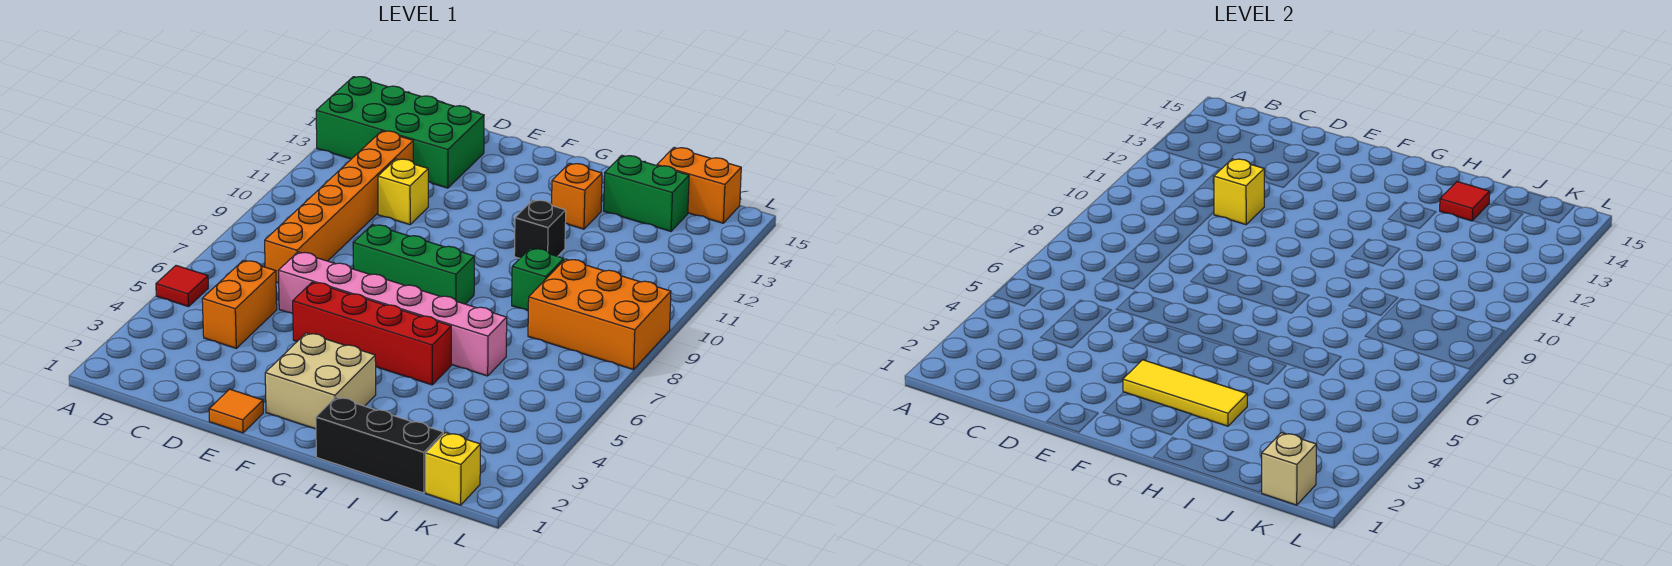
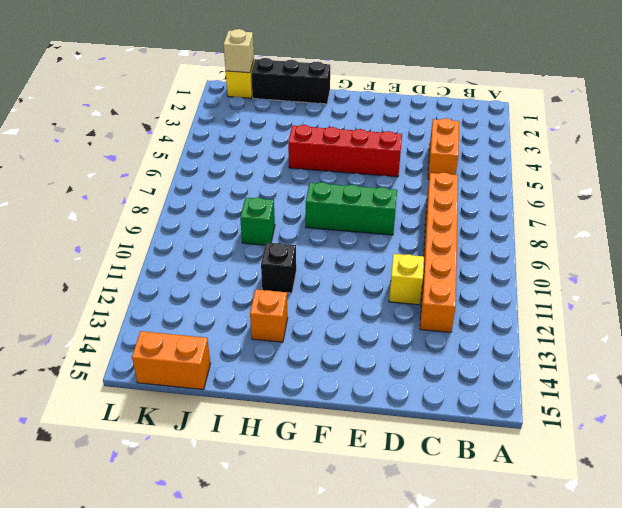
none -> red 1x1 tile [156,266,208,307]
none -> green 2x4 brick [316,77,484,188]
none -> pink 1x6 brick [278,252,507,376]

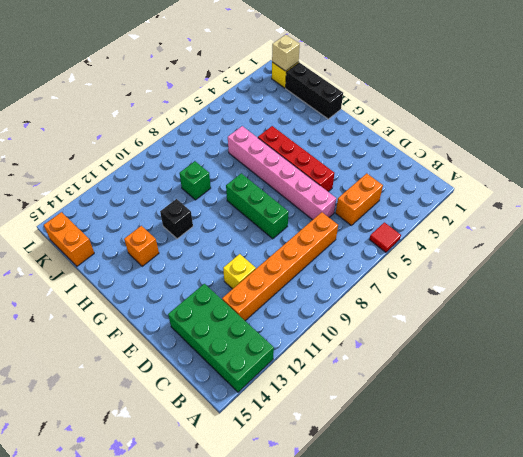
none -> orange 1x1 tile [209,389,263,433]
none -> tan 2x2 brick [265,333,376,429]
none -> green 1x2 brick [604,155,689,231]

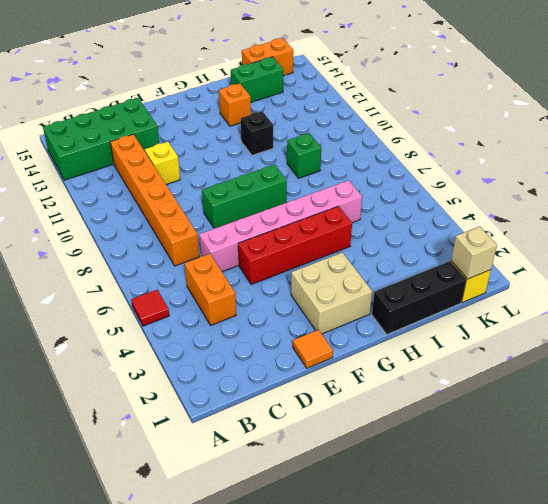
none -> orange 2x3 brick [528,259,671,370]
none -> yellow 1x1 brick [1214,159,1264,225]
none -> yellow 1x3 tile [1123,360,1247,426]

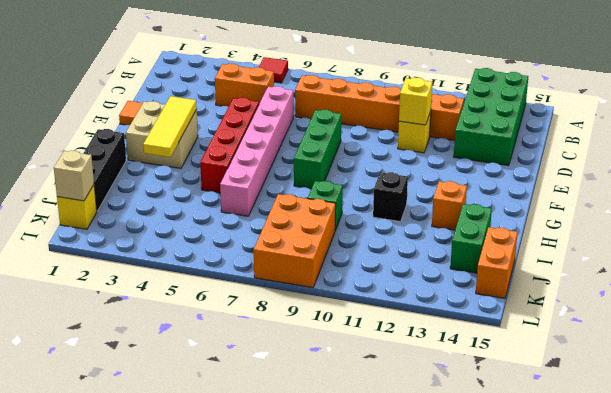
none -> red 1x1 tile [1440,182,1490,221]

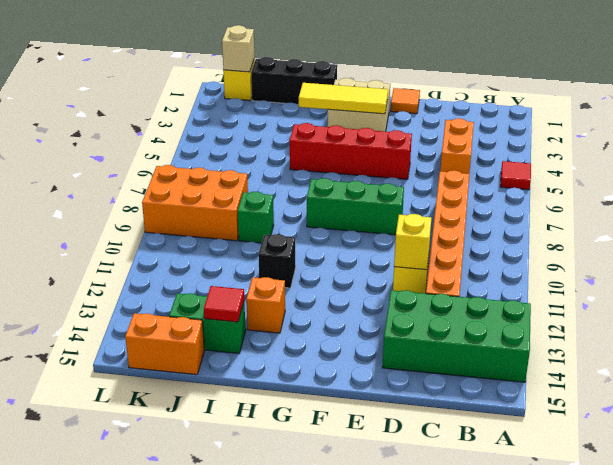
none -> pink 1x6 brick [278,252,507,376]

